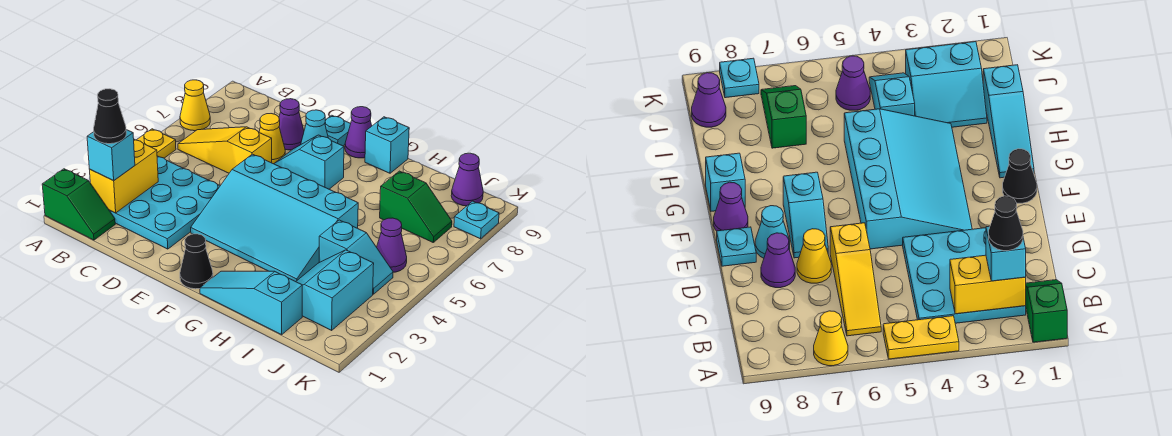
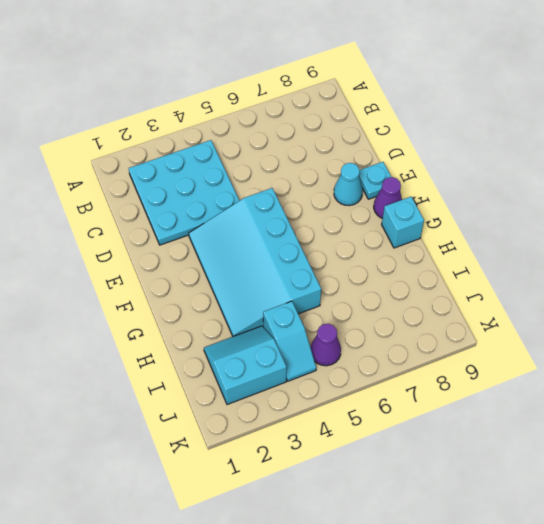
none -> green 1x2 slope [42,169,115,240]
none -> yellow 1x2 plate [137,129,176,158]
none -> yellow 1x1 cone [180,80,210,131]

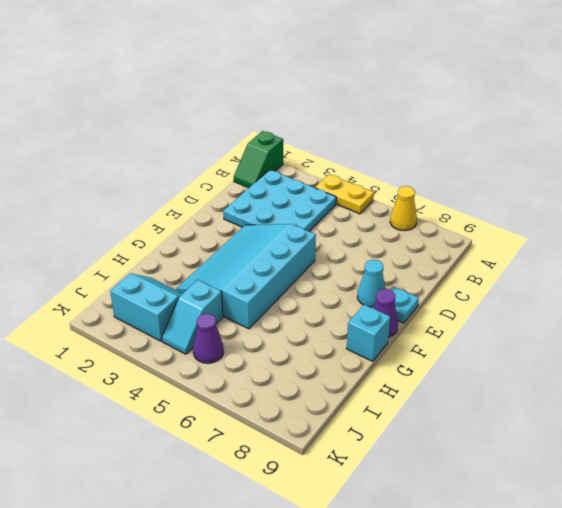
none -> yellow 1x3 slope [178,127,272,173]
none -> yellow 1x1 cone [259,114,285,164]
none -> purple 1x1 cone [279,99,304,150]

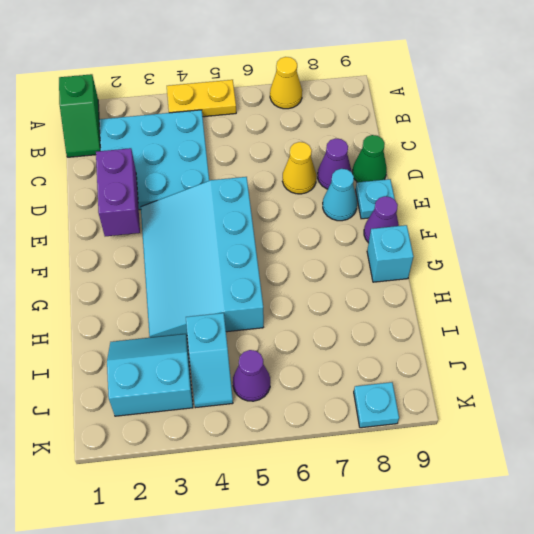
purple 1x2 brick [96,148,140,236] -> none
green 1x1 cone [353,135,387,182] -> none
none -> yellow 1x3 slope [178,127,272,173]
none -> cyan 1x2 slope [274,135,344,189]
none -> black 1x1 cone [180,234,213,289]

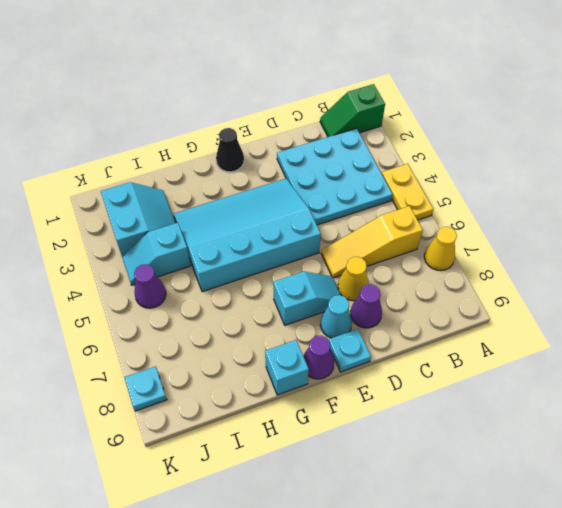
yellow 1x3 slope [321,206,423,278] -> yellow 1x3 slope turned to [178,127,272,173]
none -> cyan 1x3 slope [200,271,302,335]
none -> green 1x2 slope [380,171,452,242]
none -> purple 1x1 cone [451,153,483,206]

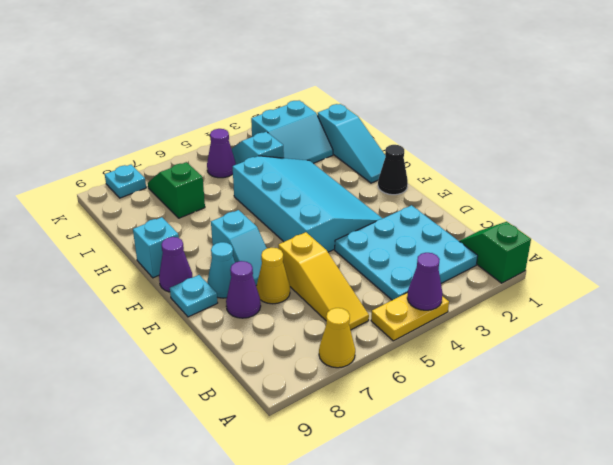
purple 1x1 cone [407,253,443,310] -> purple 1x1 cone moved to [451,153,483,206]
none -> yellow 1x2 brick [89,139,158,213]
none -> cyan 1x1 brick [87,130,135,181]
none -> black 1x1 cone [94,89,126,144]

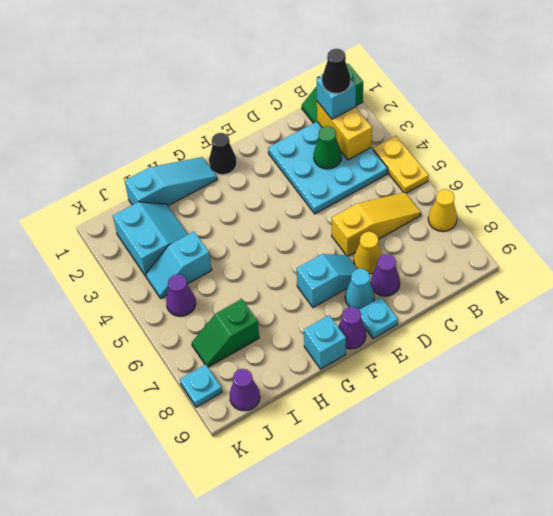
green 1x1 cone [314,126,341,169] -> none
none -> cyan 3x4 slope [191,154,358,282]

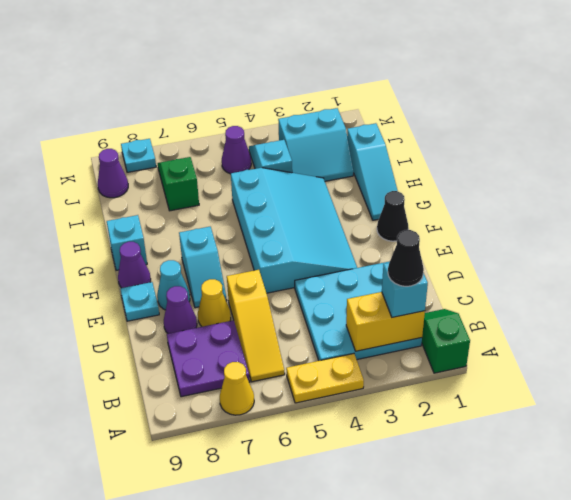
purple 2x2 plate [167,320,250,397] -> none

